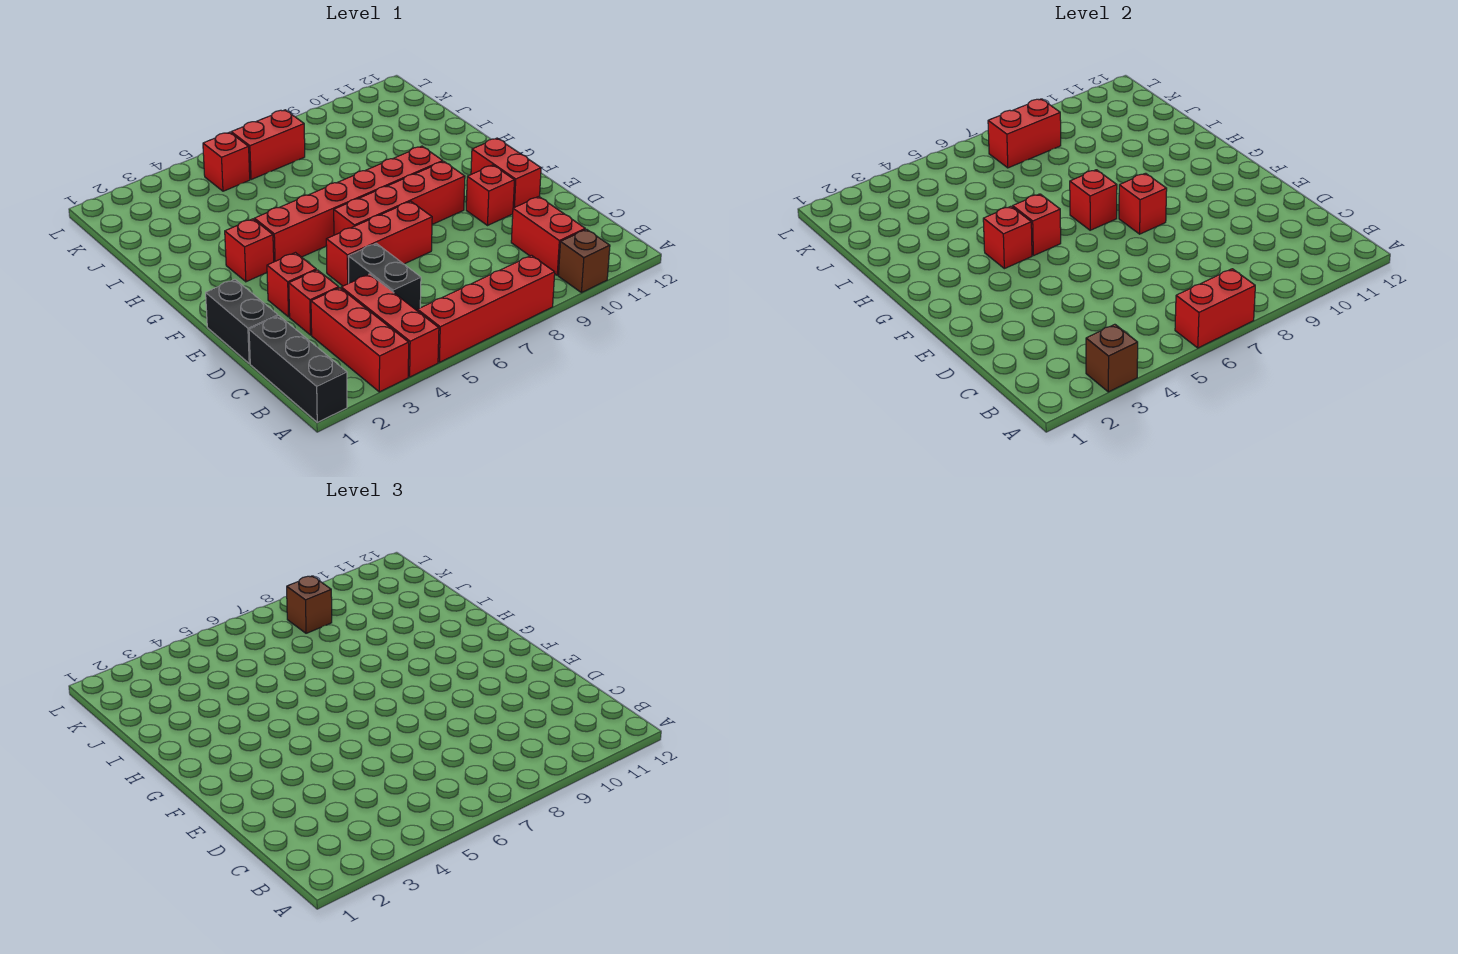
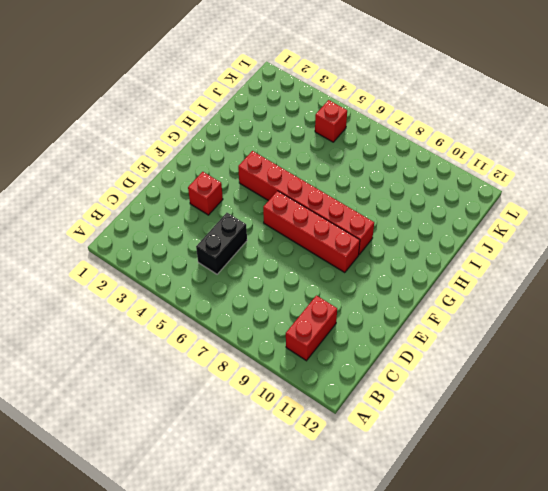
none -> black 1x3 brick [249,316,347,422]
none -> red 1x3 brick [311,288,409,392]
none -> red 1x3 brick [341,274,439,377]

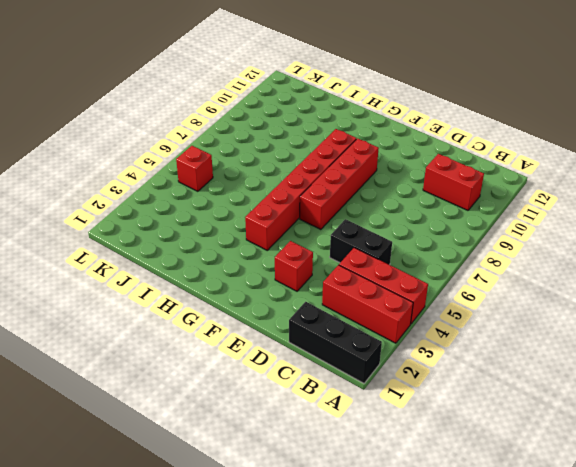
none -> red 1x4 brick [417,255,555,362]
none -> brown 1x1 brick [558,229,610,293]
none -> black 1x2 brick [206,279,278,364]

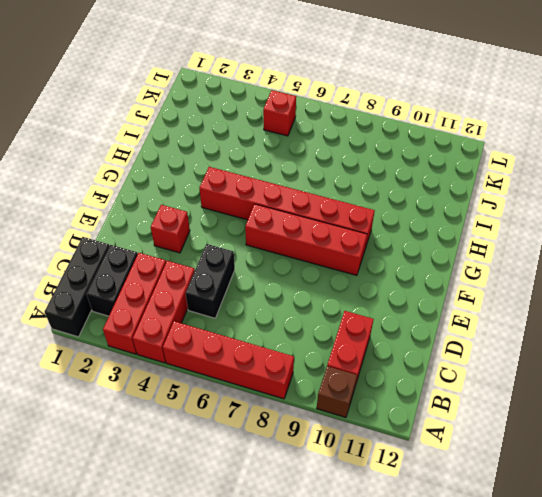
black 1x2 brick [86,245,138,316] -> black 1x2 brick moved to [206,279,278,364]
none -> red 1x1 brick [289,270,339,335]
none -> red 1x3 brick [326,201,432,286]
none -> red 1x1 brick [466,165,514,225]

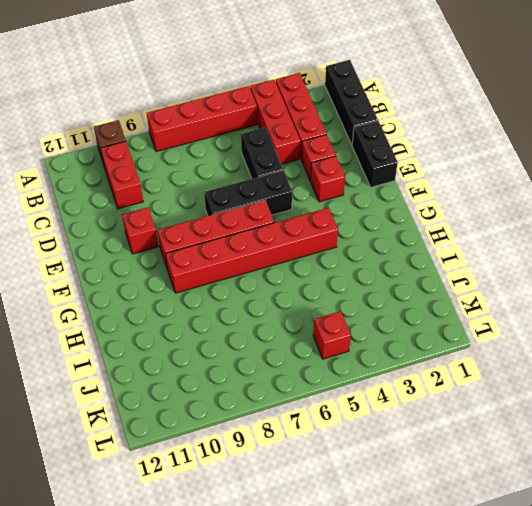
black 1x3 brick [204,171,292,216] -> red 1x3 brick [326,201,432,286]
none -> red 1x2 brick [471,138,541,208]
none -> red 1x1 brick [225,219,274,282]
none -> red 1x2 brick [231,110,305,180]

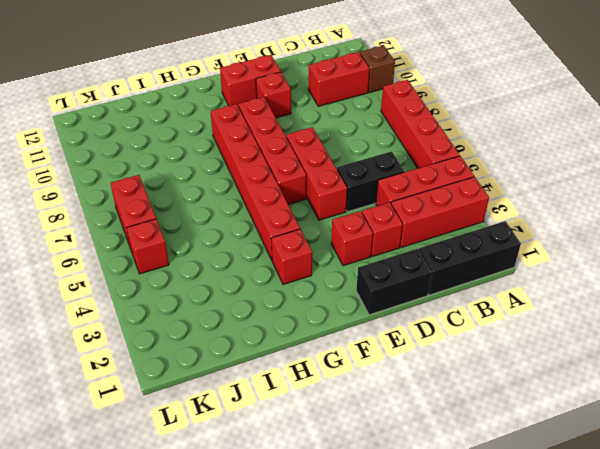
none -> brown 1x1 brick [1086,324,1138,392]
none -> red 1x2 brick [1175,269,1255,348]
none -> red 1x1 brick [1119,173,1167,234]

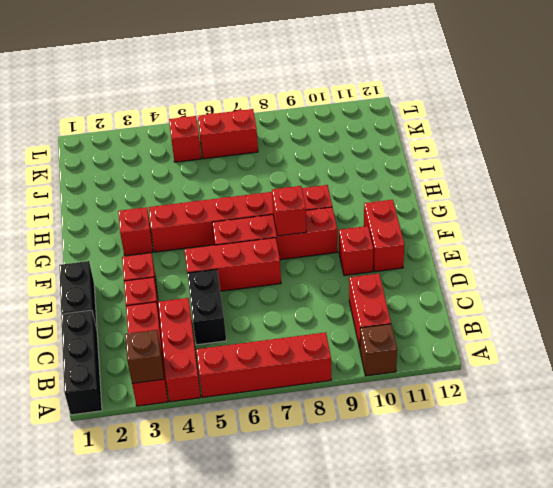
none -> red 1x2 brick [1175,269,1255,348]
none -> red 1x1 brick [983,206,1032,269]
none -> red 1x1 brick [1013,194,1061,256]

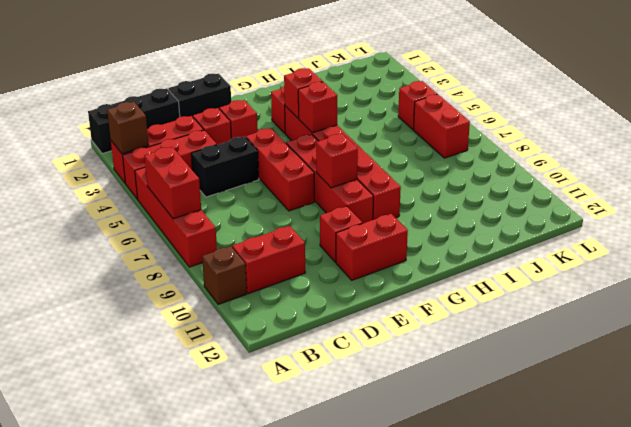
none -> red 1x1 brick [1070,170,1117,230]
none -> red 1x2 brick [988,99,1061,168]
none -> brown 1x1 brick [287,576,332,633]

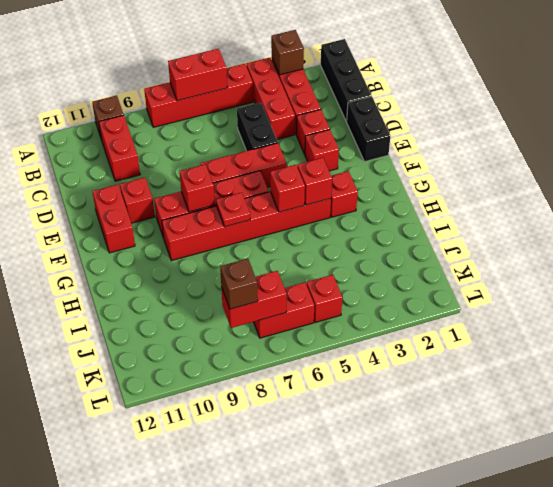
red 1x1 plate [216,193,250,227] -> red 1x1 brick [1070,170,1117,230]

